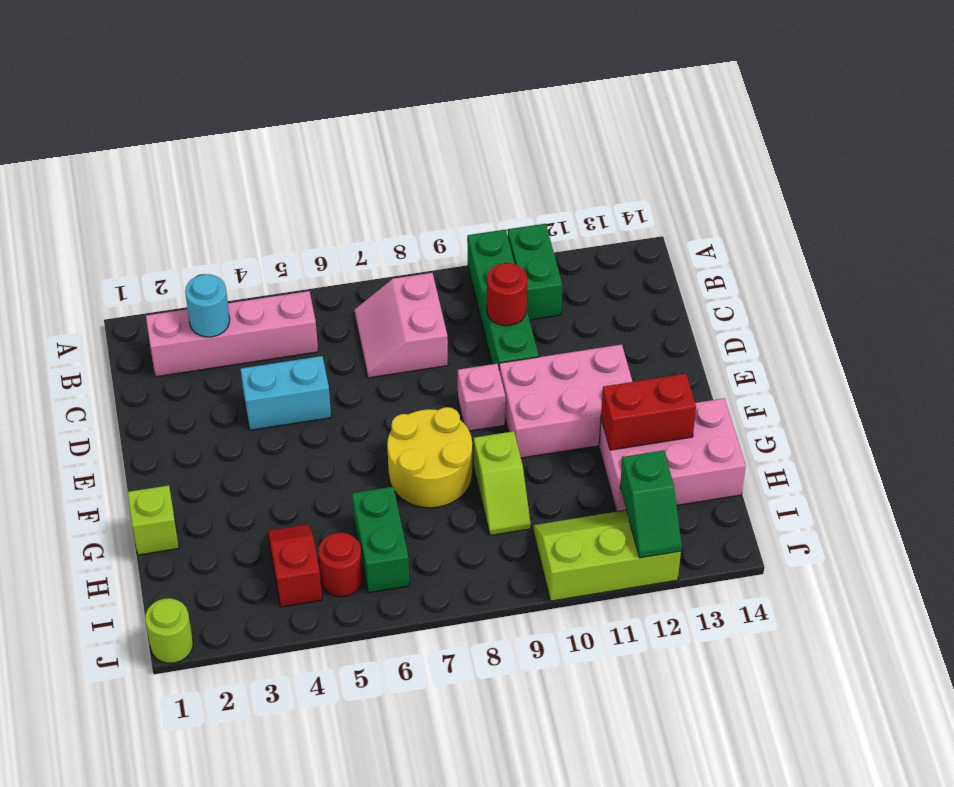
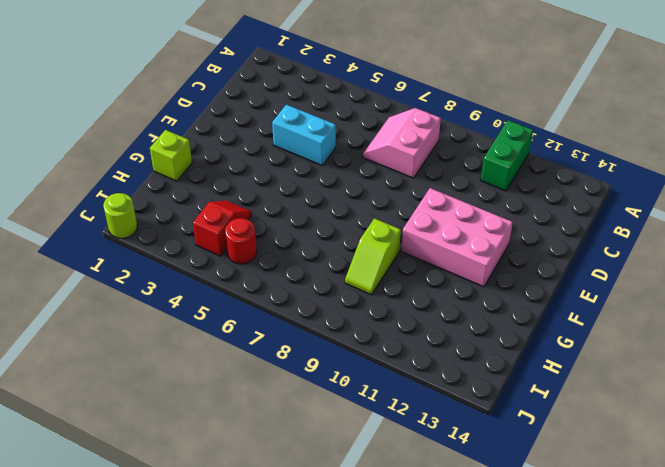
none -> green 1x4 brick [468,230,539,368]
none -> pink 1x4 brick [146,291,318,377]
none -> pink 1x1 brick [458,364,505,431]

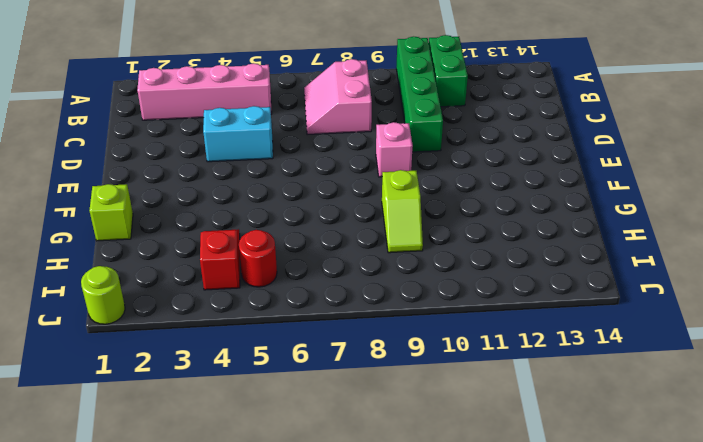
none -> pink 2x3 brick [499,344,633,458]
none -> yellow 2x2 round brick [387,407,472,508]
none -> pink 2x3 brick [599,398,746,512]

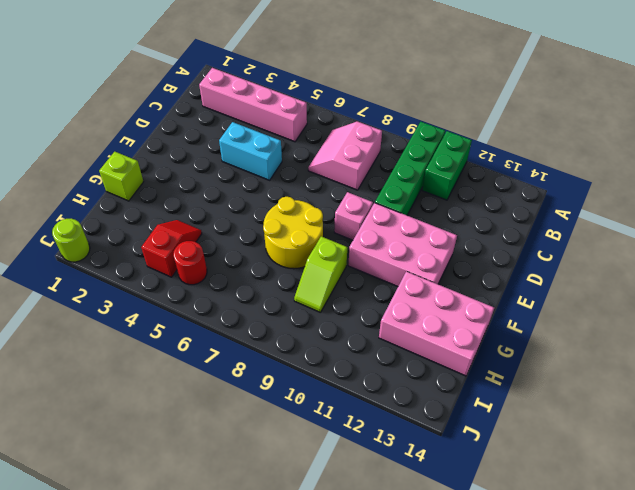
none -> green 1x2 brick [352,487,410,593]
none -> lime 2x3 slope [533,510,681,601]
none -> cyan 1x1 round brick [185,274,230,337]

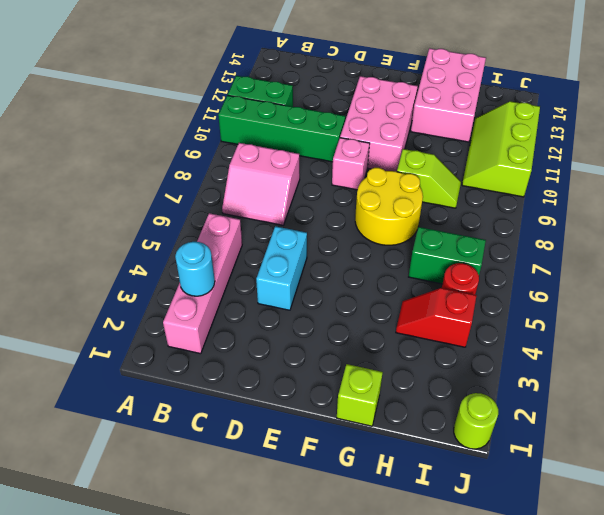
none -> red 1x1 round brick [487,263,527,326]
none -> red 1x2 brick [601,374,696,450]
none -> green 1x2 slope [620,450,682,558]

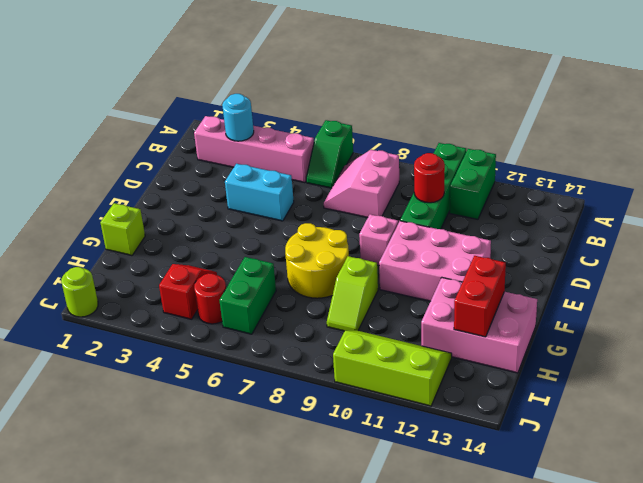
green 1x2 slope [306,120,353,188] -> green 1x2 slope moved to [620,450,682,558]
red 1x2 brick [454,256,506,337] -> red 1x2 brick turned to [601,374,696,450]

